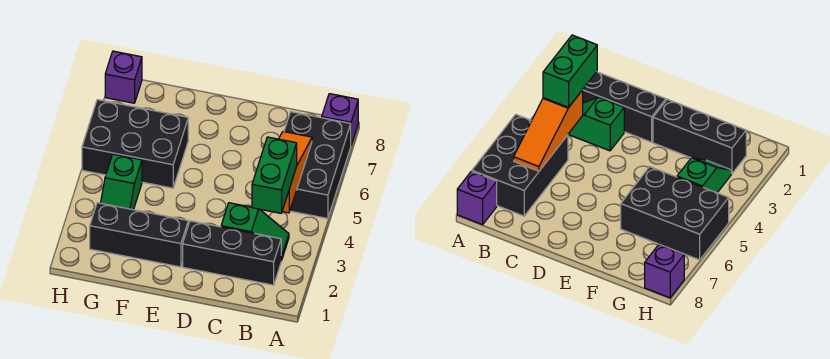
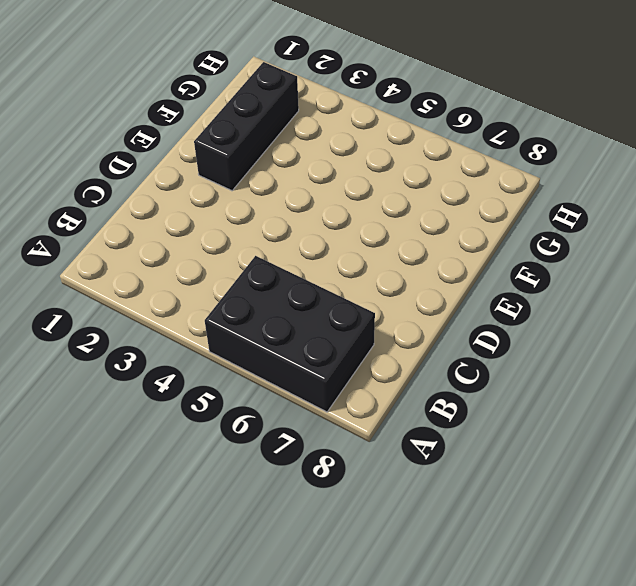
none -> purple 1x1 brick [322,94,358,145]
none -> black 1x3 brick [183,221,281,285]

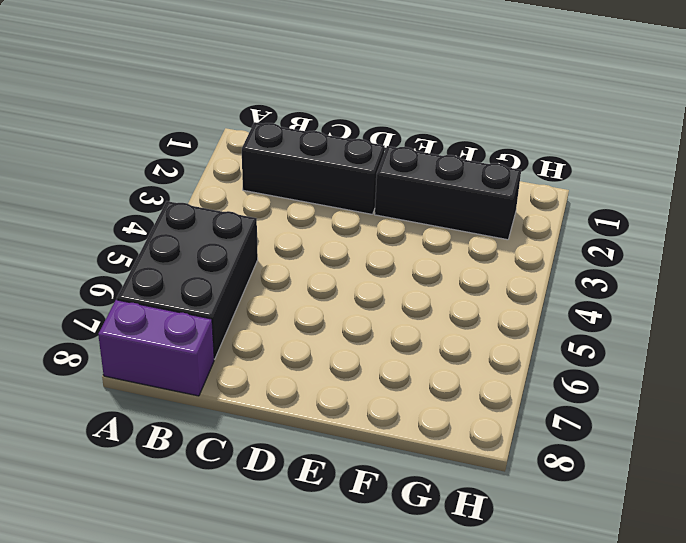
purple 1x2 brick [98,300,214,396] -> purple 1x1 brick [322,94,358,145]
none -> green 1x2 slope [221,203,289,261]
none -> black 2x3 brick [82,100,188,188]

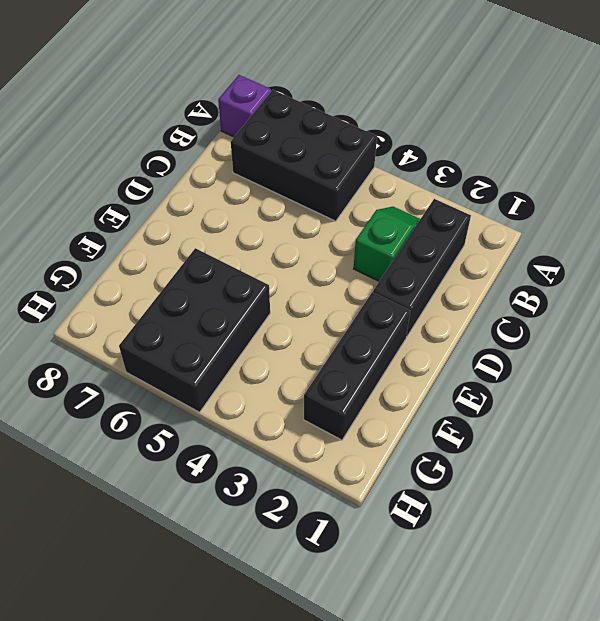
none -> green 1x2 slope [101,154,142,210]
none -> purple 1x1 brick [105,51,142,103]

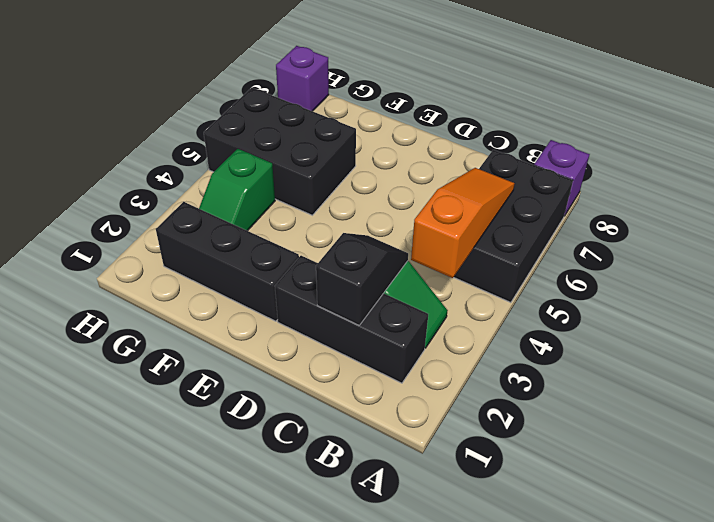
black 1x2 slope [316,233,408,325] -> none
none -> green 1x2 brick [252,137,297,213]

